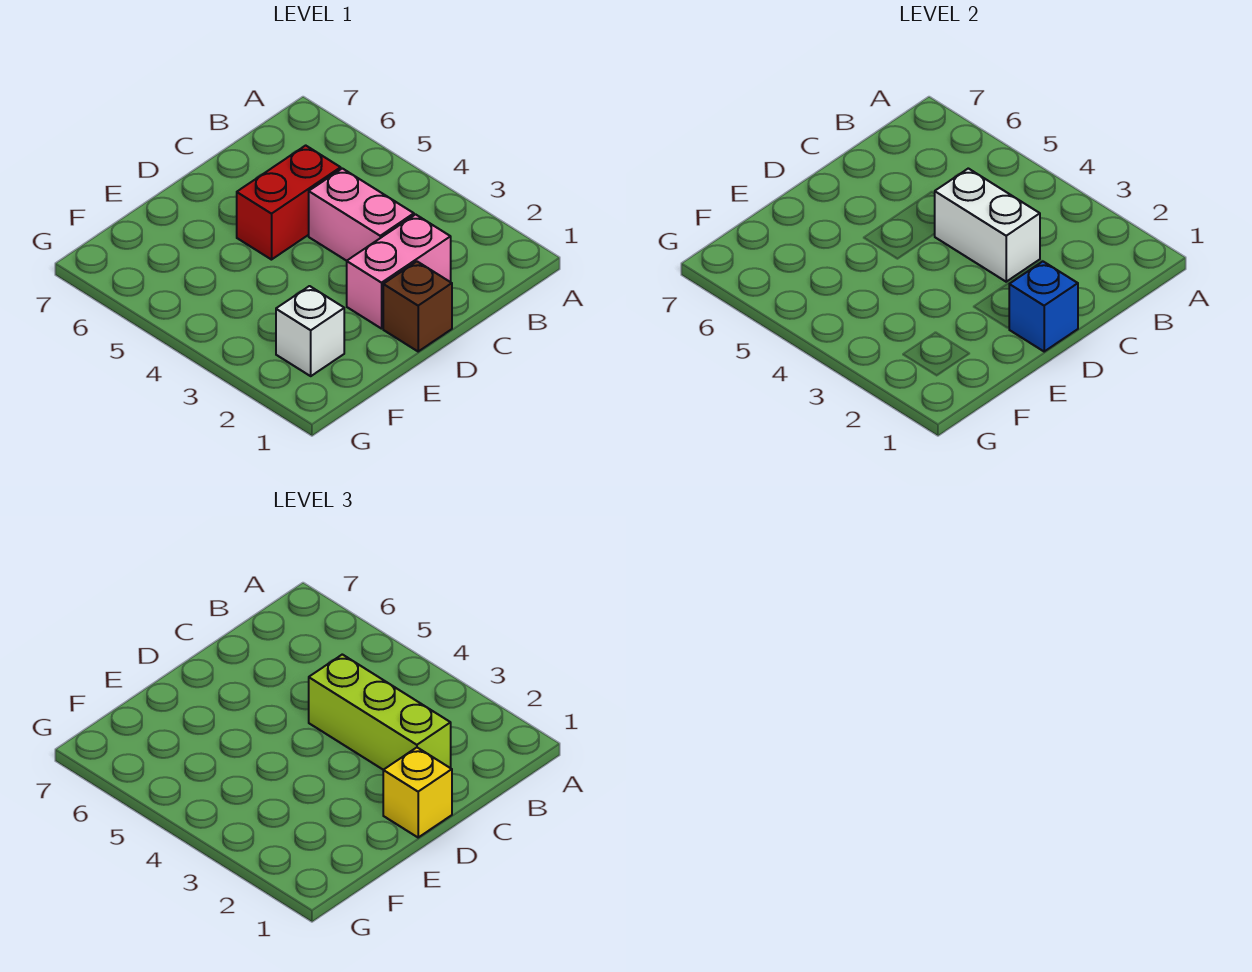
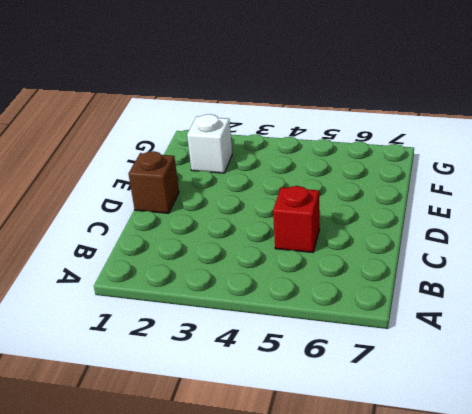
red 1x1 brick [273,186,320,252] -> red 1x2 brick [237,145,341,260]
none -> pink 1x2 brick [347,214,451,329]
none -> pink 1x2 brick [309,168,414,261]

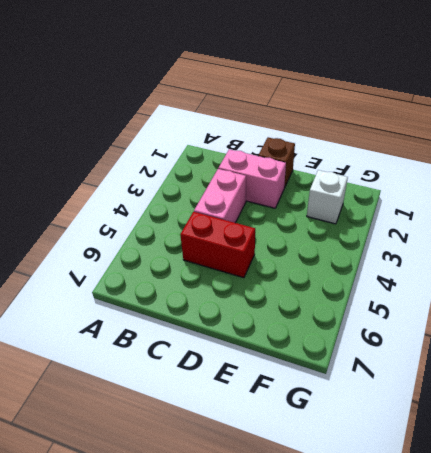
none -> white 1x2 brick [935,168,1040,282]
none -> blue 1x1 brick [1009,261,1078,351]

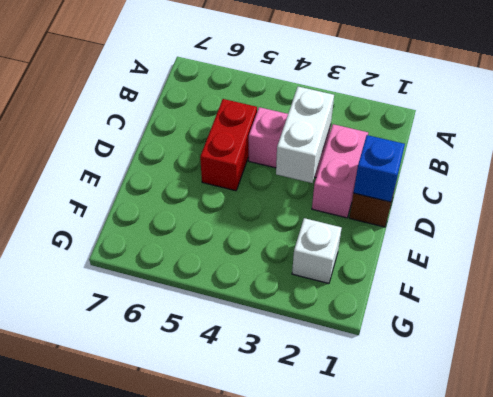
white 1x2 brick [276,87,334,183] -> white 1x2 brick turned to [935,168,1040,282]
none -> lime 1x3 brick [309,654,451,770]
none -> yellow 1x1 brick [383,748,452,837]

